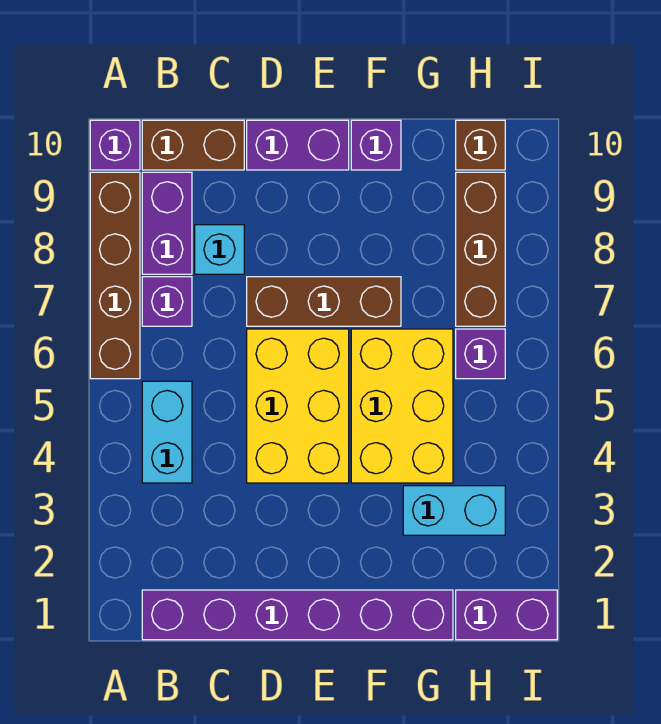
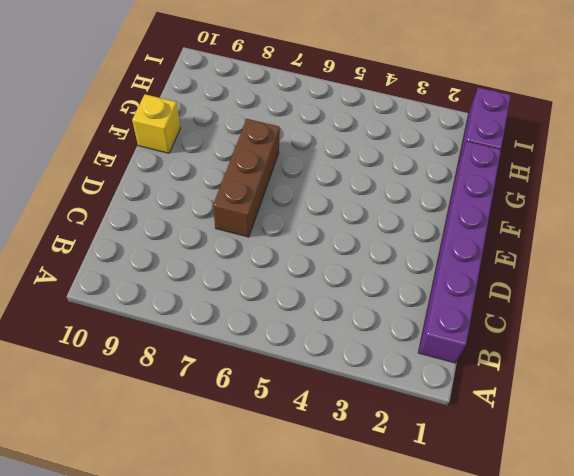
yellow 1x1 brick [132,94,180,153] -> purple 1x1 brick [351,120,401,170]
none -> brown 1x4 brick [90,172,140,379]
none -> purple 1x1 brick [90,120,140,170]
none -> cyan 1x2 brick [142,381,192,483]

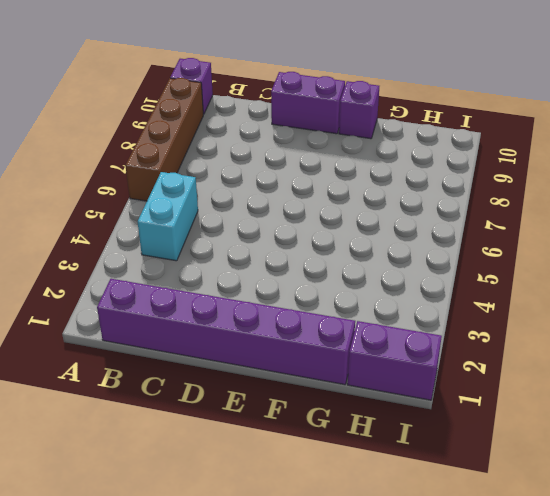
none -> purple 1x1 brick [142,277,192,326]
none -> purple 1x2 brick [142,172,192,274]
none -> brown 1x2 brick [142,120,244,170]

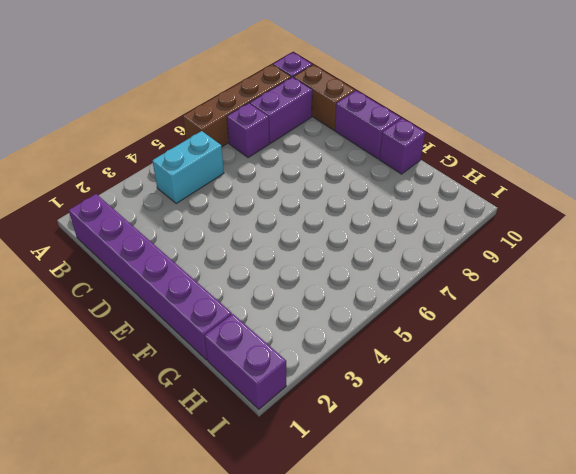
none -> cyan 1x1 brick [195,225,244,274]
none -> yellow 2x3 brick [247,329,349,483]
none -> brown 1x3 brick [247,277,401,326]

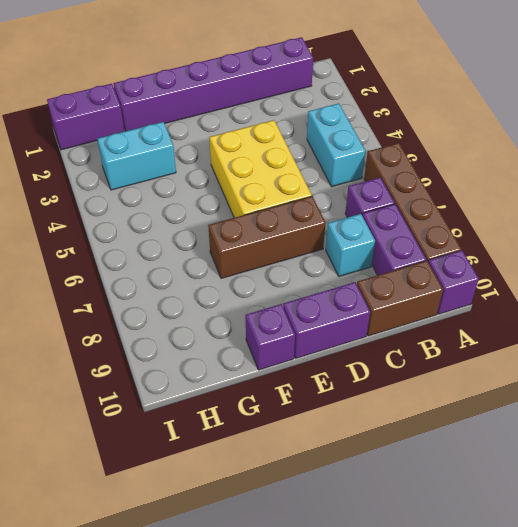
none -> yellow 2x3 brick [351,329,453,483]
none -> purple 1x1 brick [456,329,505,379]
none -> brown 1x3 brick [456,172,505,326]

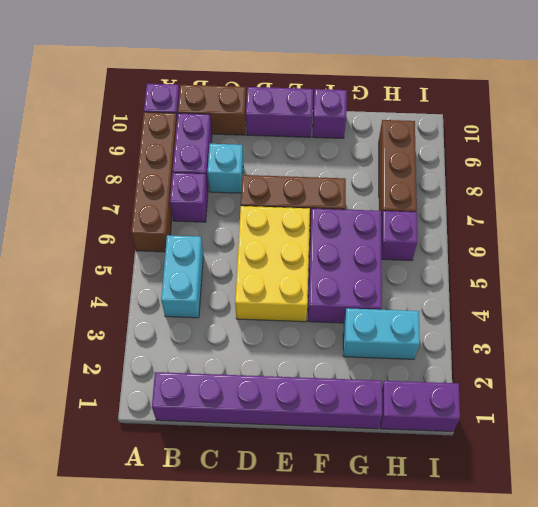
purple 2x3 brick [308,208,382,323] -> yellow 2x3 brick [351,329,453,483]
none -> brown 1x1 brick [456,120,505,170]

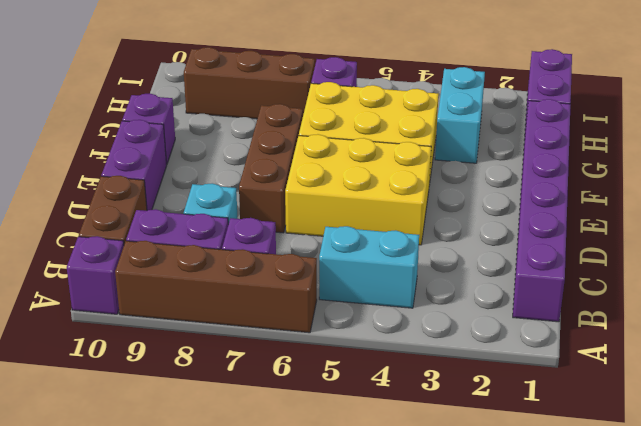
none -> brown 1x1 brick [456,120,505,170]

